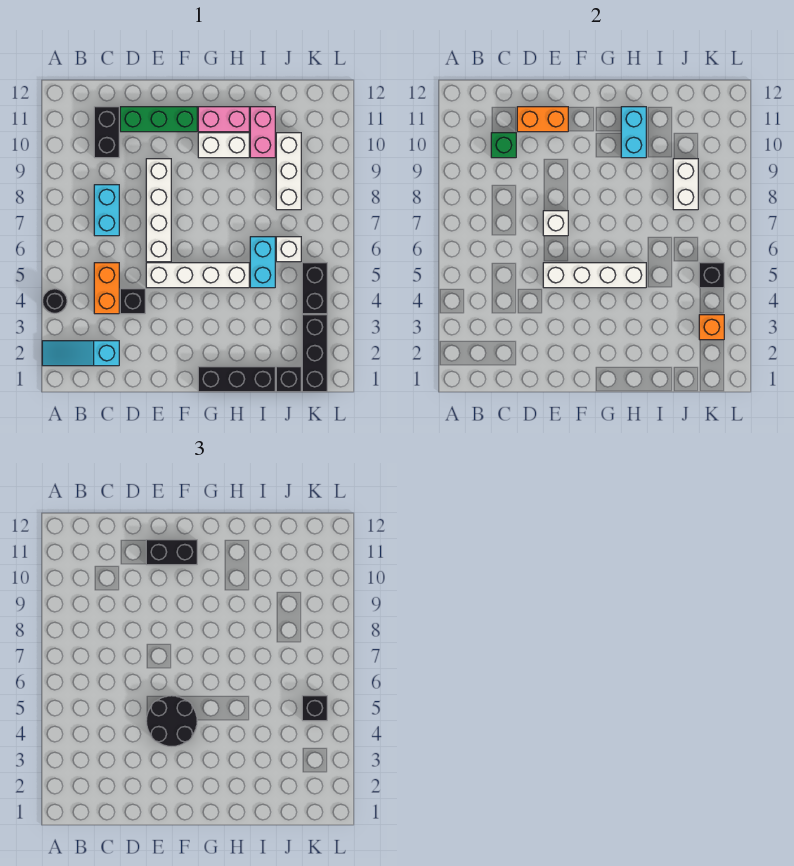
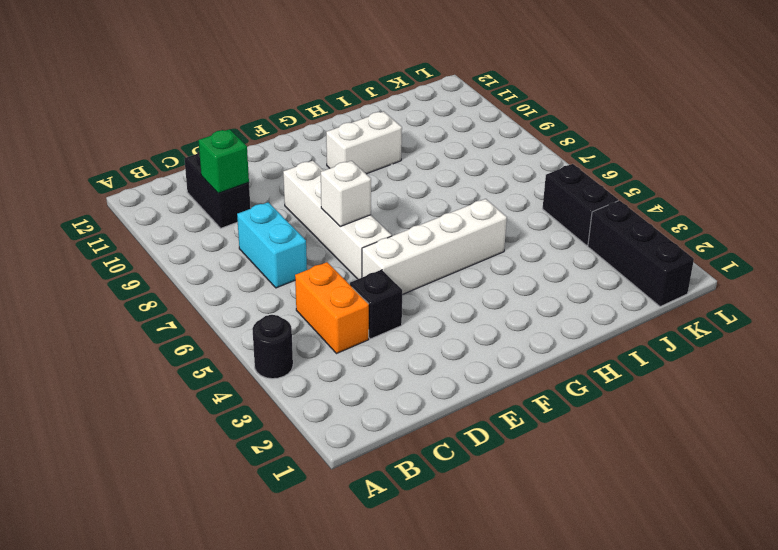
none -> cyan 1x3 slope [42,341,119,366]
none -> green 1x3 brick [120,107,197,132]
none -> black 1x3 brick [198,367,275,392]
none -> pink 1x2 brick [198,107,249,132]

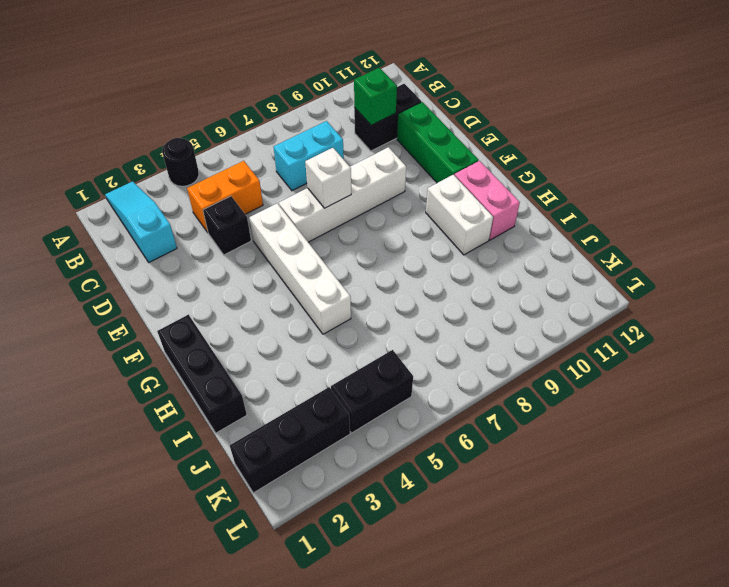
none -> cyan 1x2 brick [250,237,275,288]
none -> pink 1x2 brick [250,107,275,158]
none -> black 1x1 brick [276,367,301,392]
none -> white 1x1 brick [276,237,301,262]

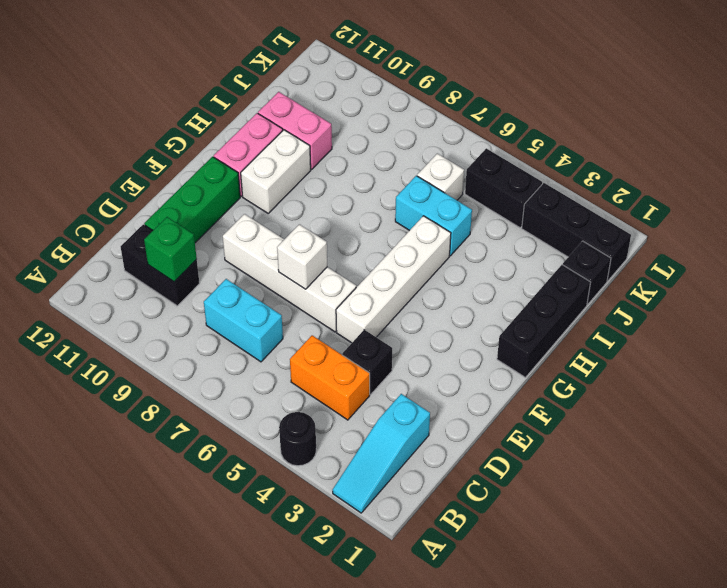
none -> white 1x3 brick [276,133,301,210]
none -> orange 1x2 brick [517,107,568,132]
none -> white 1x4 brick [543,263,646,288]
none -> cyan 1x2 brick [621,107,646,158]

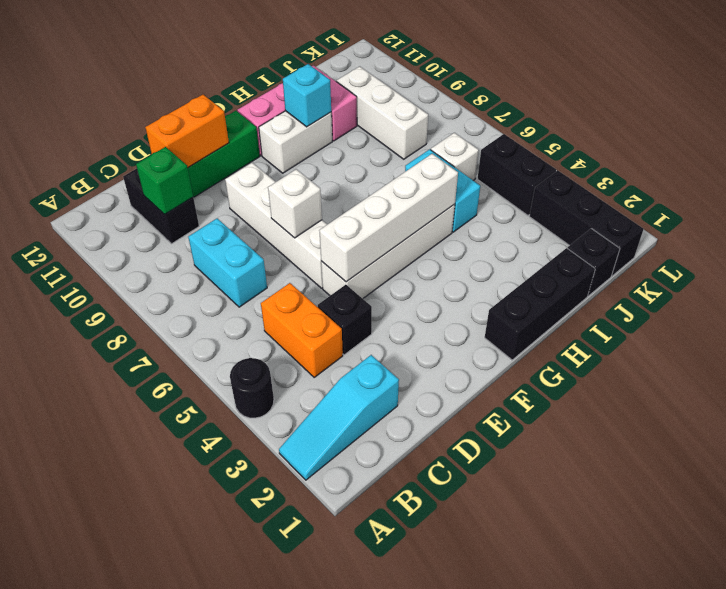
cyan 1x1 brick [283,64,331,127] -> cyan 1x2 brick [621,107,646,158]
none -> white 1x2 brick [673,159,698,210]
none -> orange 1x1 brick [699,315,724,340]
none -> black 1x1 brick [699,263,724,288]
none -> black 2x2 round brick [146,696,197,746]

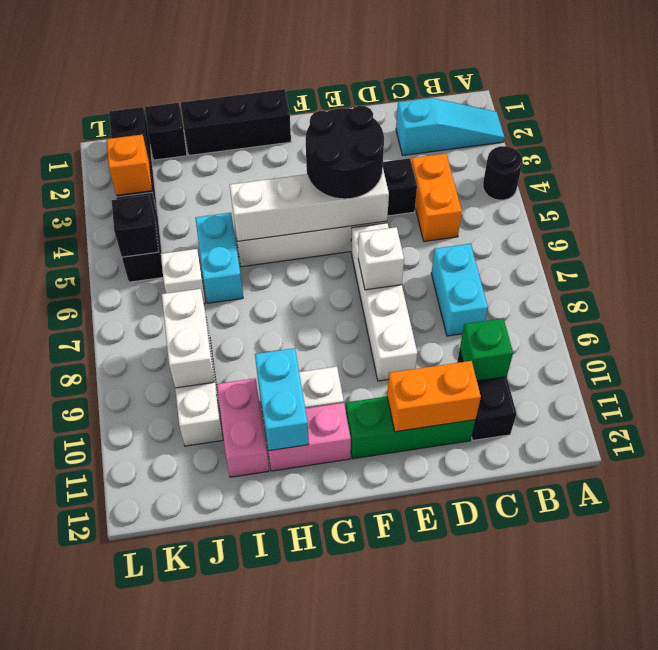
none -> black 1x2 brick [146,540,197,565]
none -> black 1x1 brick [302,696,327,721]

